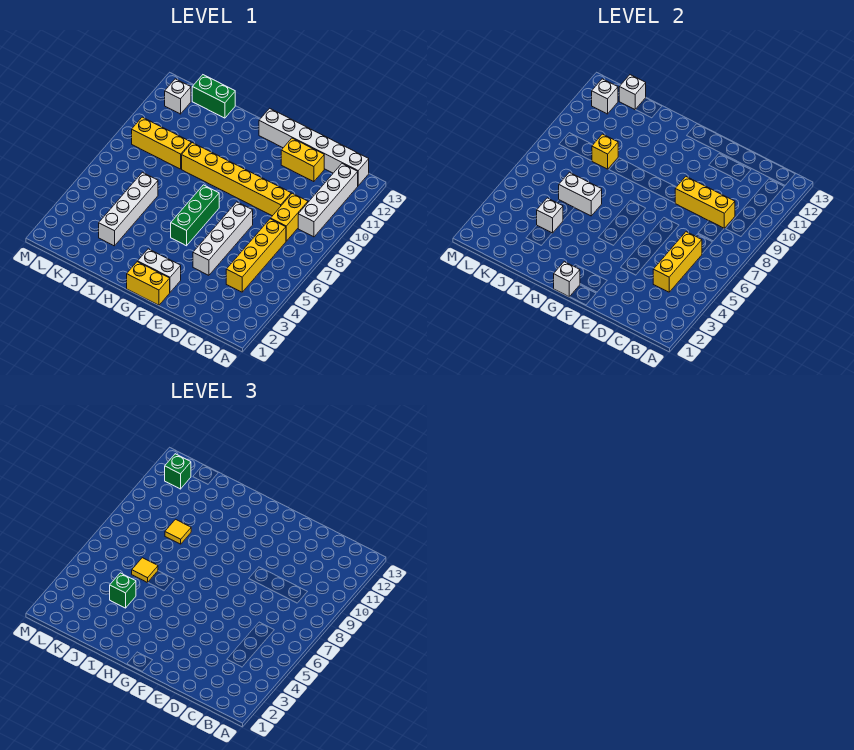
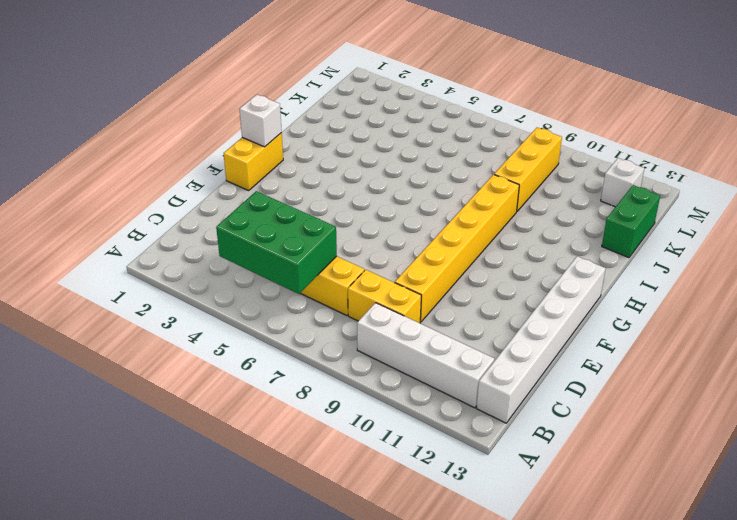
green 2x3 brick [216,191,337,294] -> yellow 1x3 brick [653,232,702,292]
none -> yellow 1x2 brick [281,138,324,182]
none -> white 1x4 brick [193,202,253,275]
none -> white 1x2 brick [138,249,181,292]

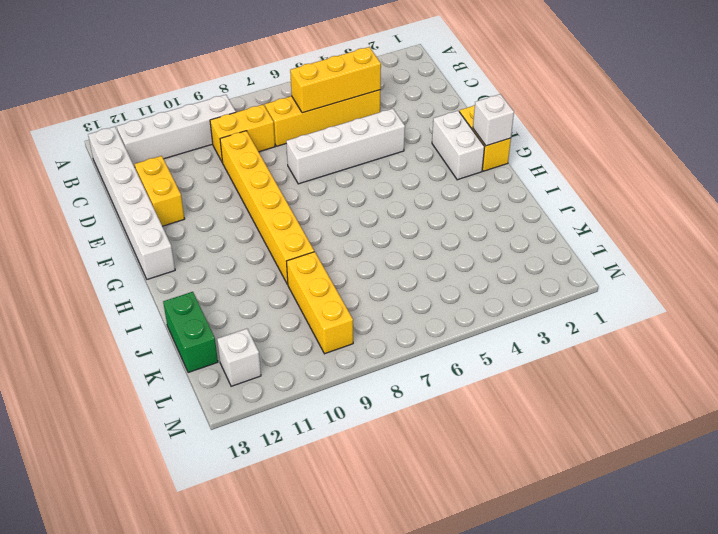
none -> green 1x3 brick [171,185,219,246]
none -> white 1x4 brick [99,172,158,246]
none -> yellow 1x3 brick [675,177,735,228]

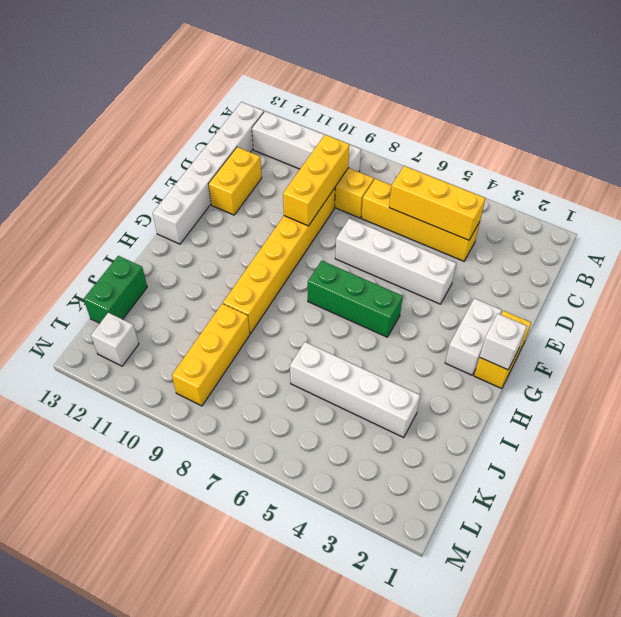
none -> white 1x2 brick [559,172,602,216]
none -> white 1x1 brick [537,198,563,233]
none -> yellow 1x1 brick [592,134,618,169]

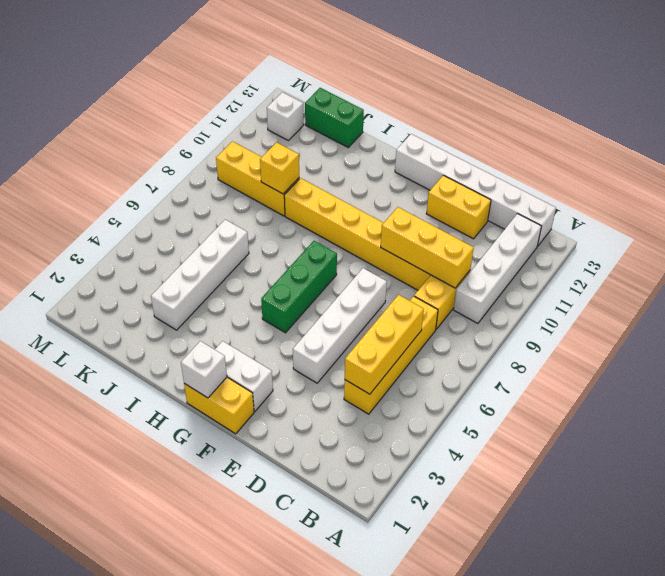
none -> white 1x2 brick [559,172,602,216]
none -> white 1x1 brick [537,198,563,233]
none -> white 1x1 brick [619,75,646,109]

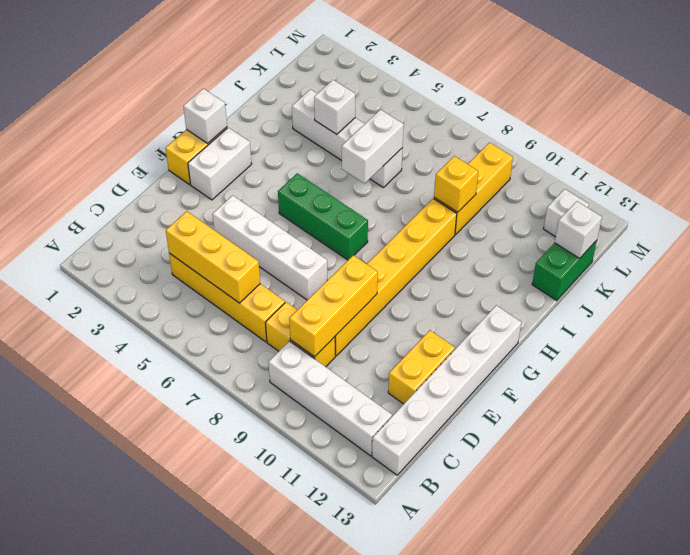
none -> white 1x1 brick [592,79,618,114]
none -> green 1x1 brick [110,573,136,608]
none -> yellow 1x1 tile [132,558,158,583]

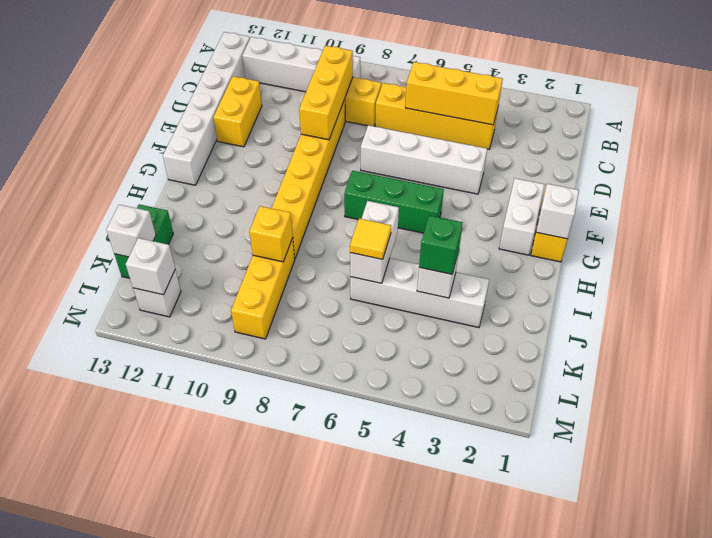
none -> yellow 1x1 tile [165,519,191,544]
none -> green 1x1 brick [165,454,191,489]

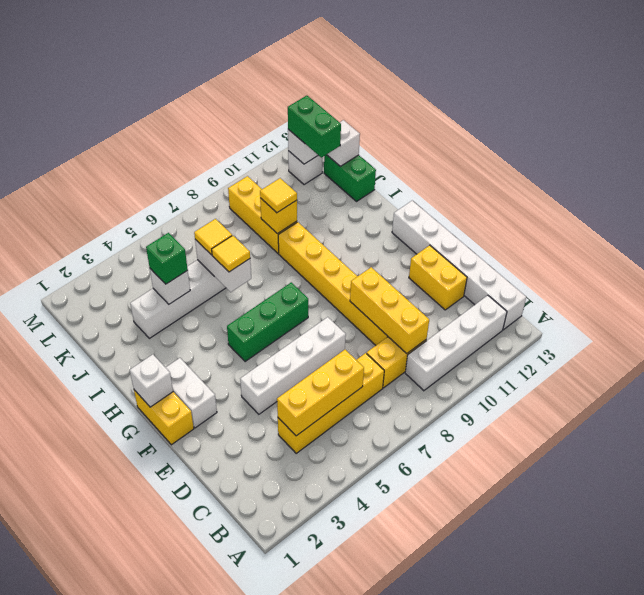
yellow 1x1 tile [212,236,250,272] -> none
green 1x2 brick [288,96,341,157] -> green 1x1 brick [165,454,191,489]

